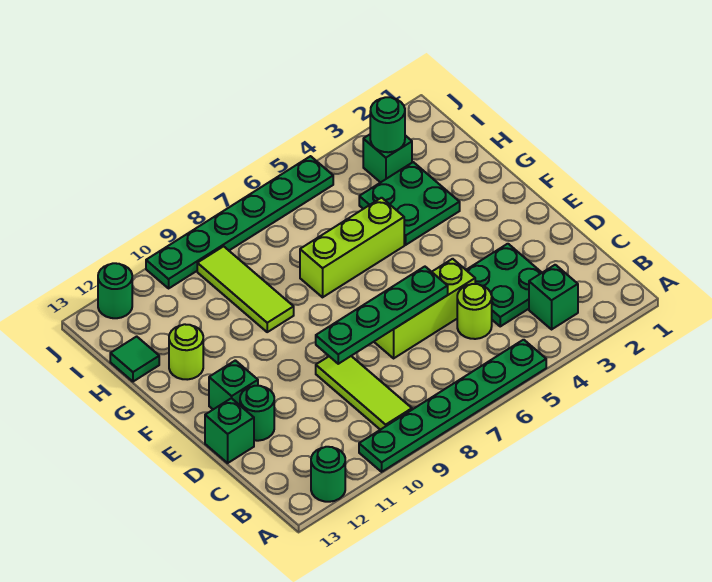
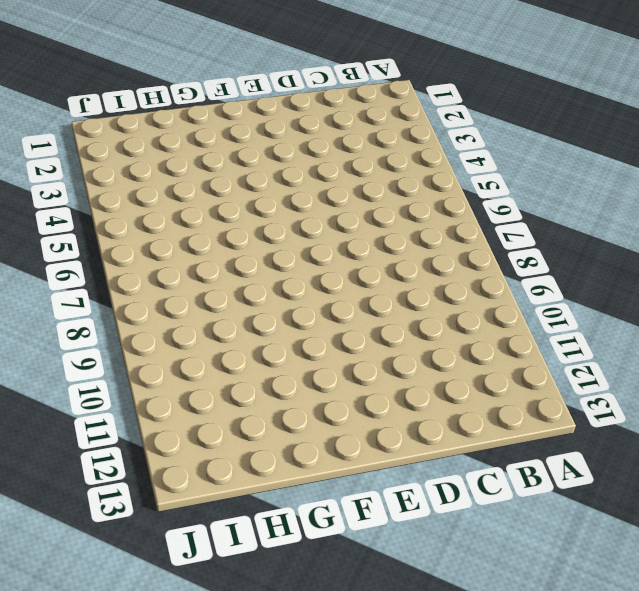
none -> green 1x6 plate [359,340,546,472]
none -> green 1x1 round brick [311,447,345,502]
none -> green 1x1 brick [529,265,578,329]

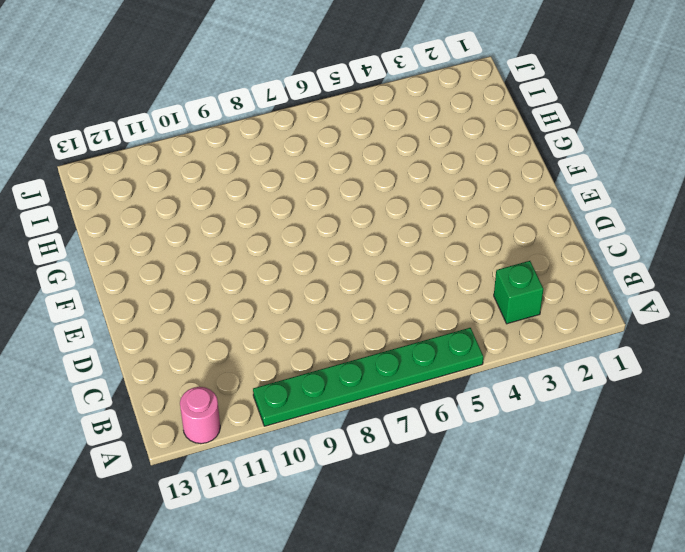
pink 1x1 round brick [180,387,220,444] -> green 1x1 round brick [311,447,345,502]
none -> lime 1x3 tile [316,356,412,430]
none -> green 2x2 plate [466,244,542,326]
none -> lime 1x1 round brick [457,284,492,339]

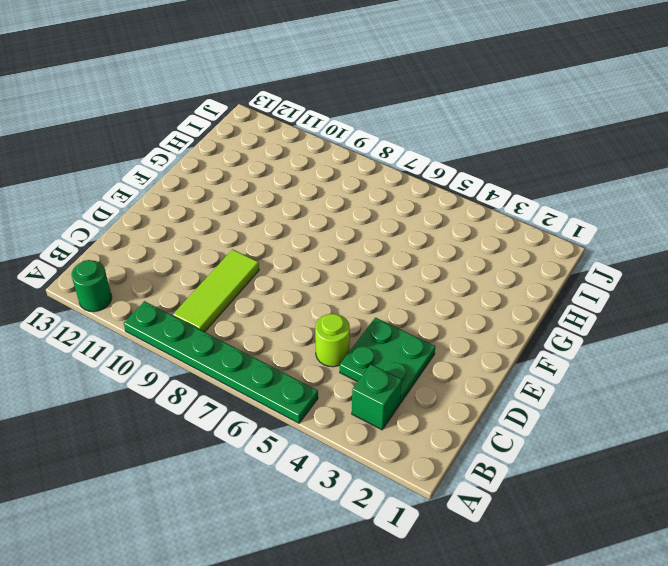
none -> lime 1x3 brick [374,259,475,358]
none -> green 1x1 round brick [240,386,274,441]
none -> green 1x1 brick [205,398,254,463]

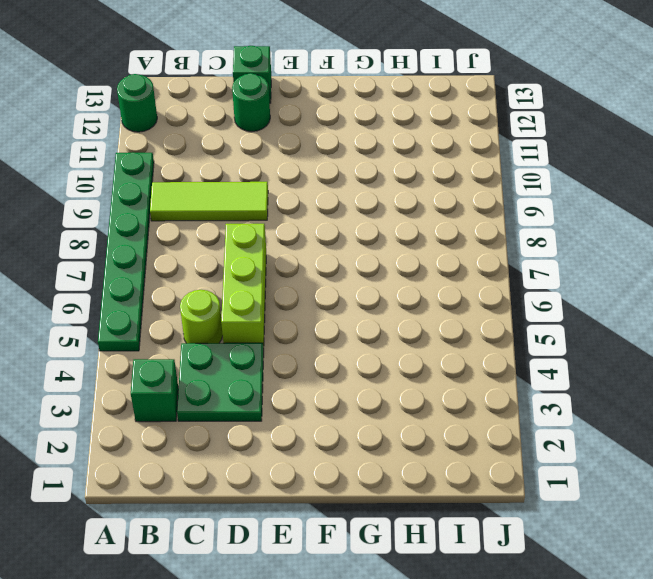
none -> green 1x1 brick [209,360,258,409]
none -> green 2x2 plate [359,162,460,245]
none -> lime 1x3 brick [300,198,404,297]

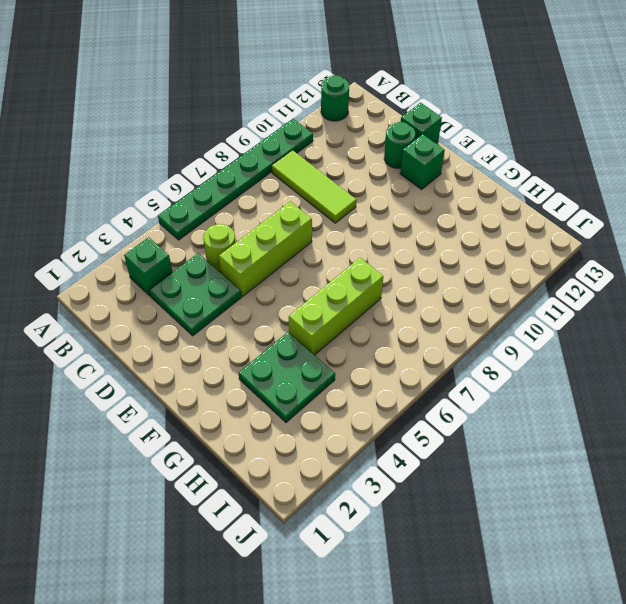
none -> lime 1x3 tile [197,246,294,332]
none -> lime 1x1 round brick [169,324,203,380]
none -> green 1x1 tile [110,336,159,382]

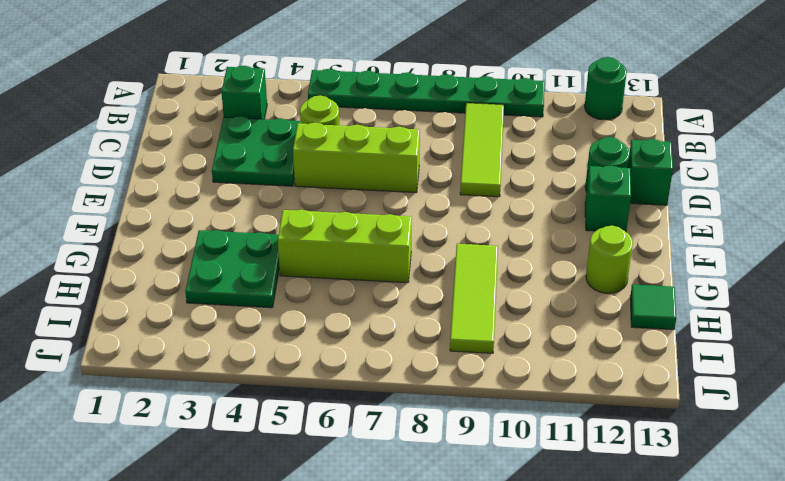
none -> green 1x1 brick [363,135,412,183]
none -> green 1x6 plate [146,156,333,288]
none -> green 1x1 round brick [98,263,132,318]

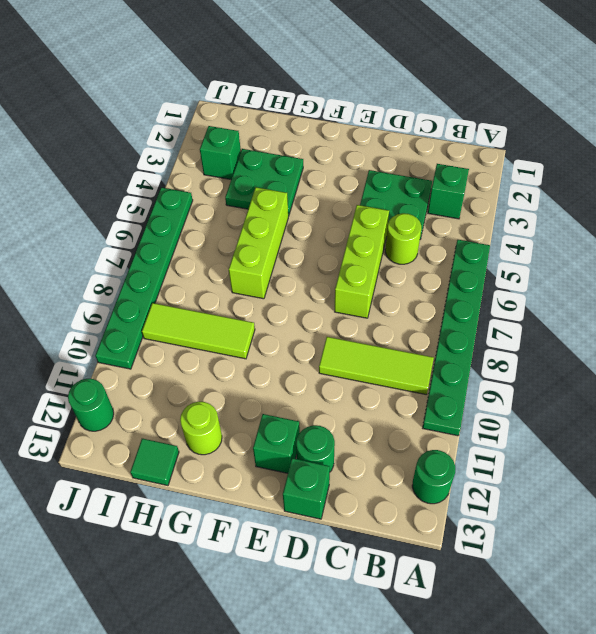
none -> green 1x4 plate [316,267,448,364]
none -> green 1x1 round brick [370,97,405,152]

